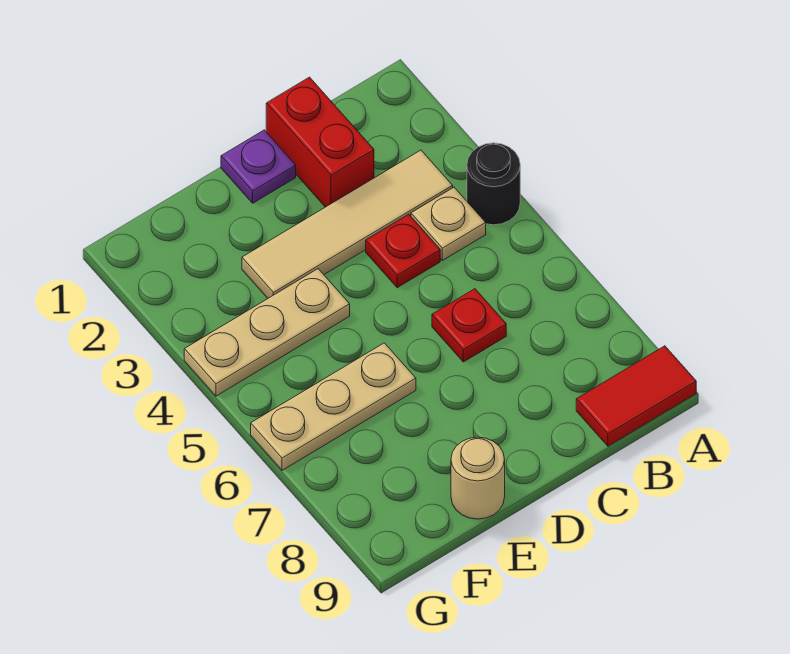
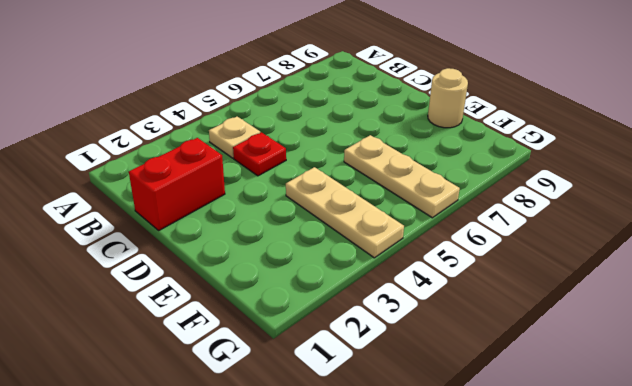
none -> black 1x1 round brick [467,143,520,225]
none -> red 1x2 tile [576,346,696,446]

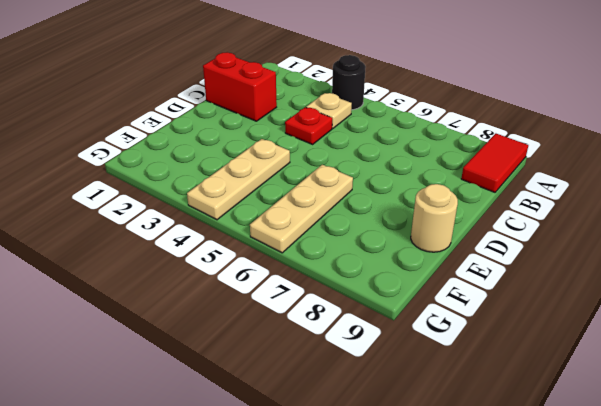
none -> tan 1x4 tile [242,150,453,298]
none -> red 1x1 plate [432,289,506,362]

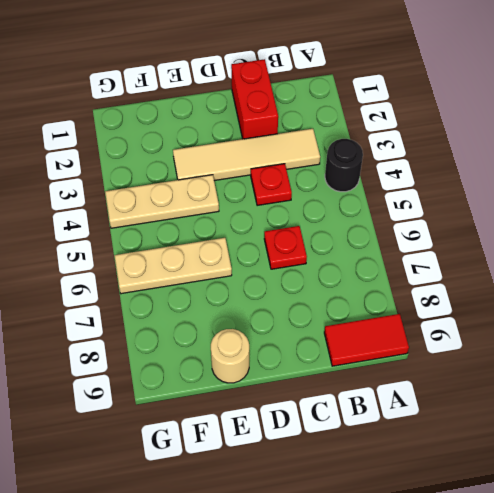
none -> tan 1x1 plate [411,187,486,261]
none -> purple 1x1 plate [221,130,296,203]

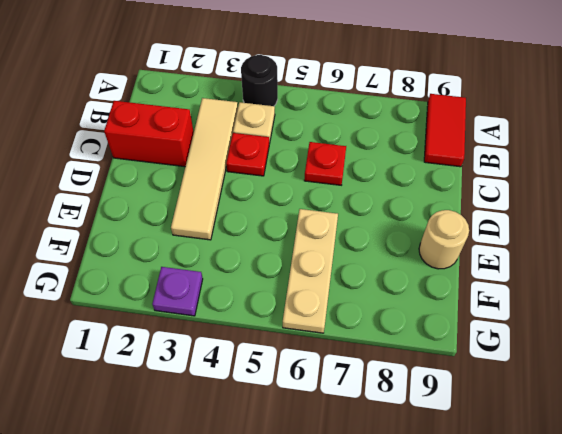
purple 1x1 plate [152,267,203,316] -> purple 1x1 plate moved to [221,130,296,203]
none -> tan 1x3 plate [184,269,350,396]

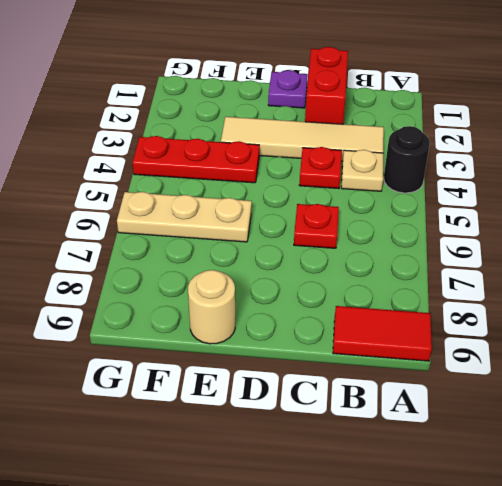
red 1x3 plate [133,136,259,183] -> tan 1x3 plate [184,269,350,396]

